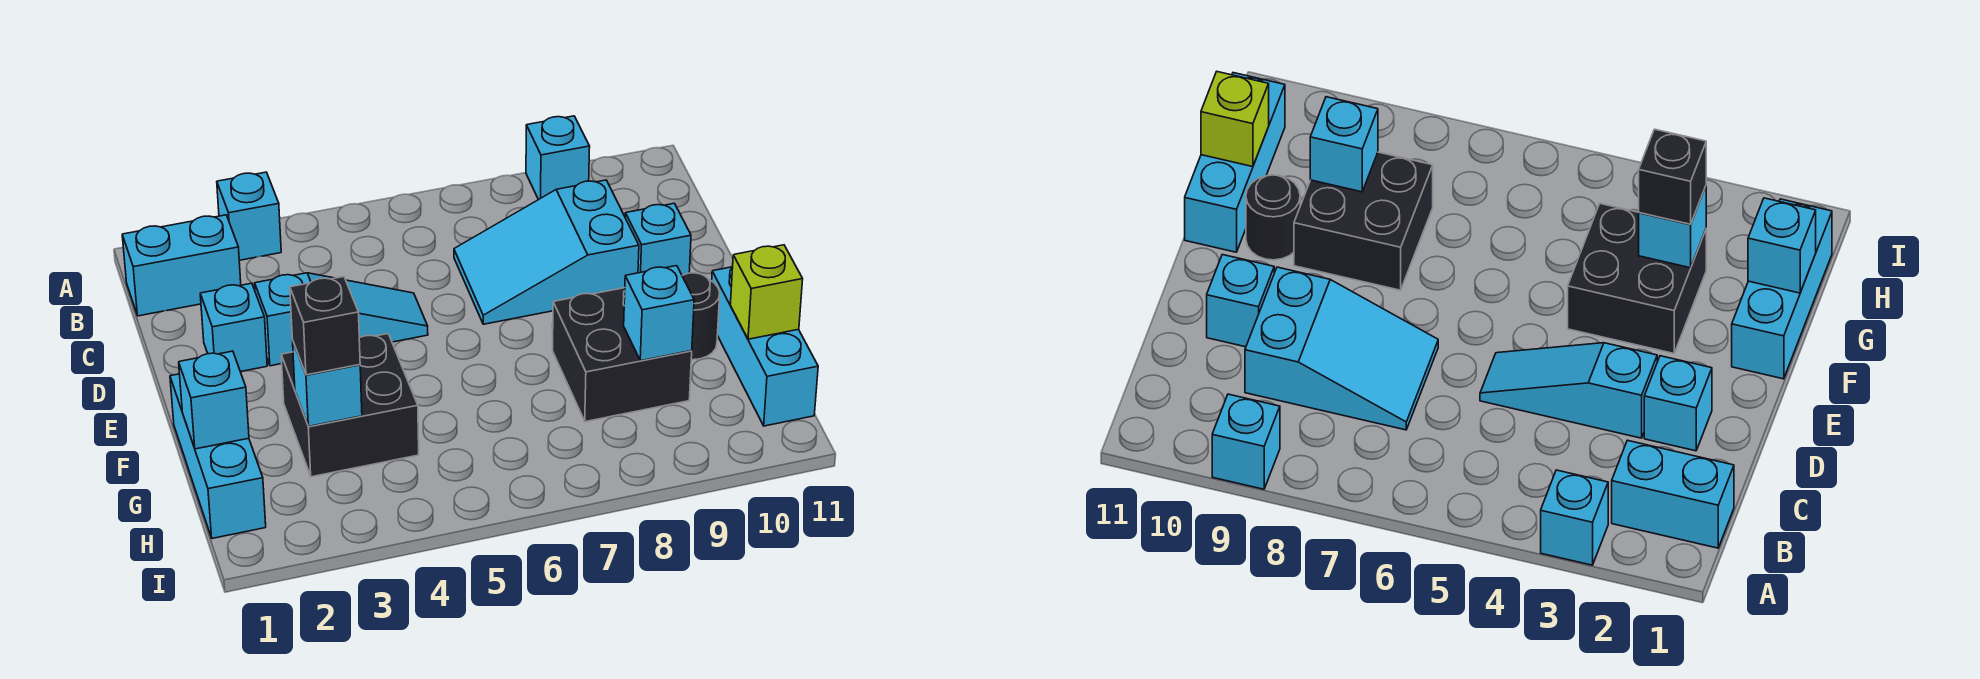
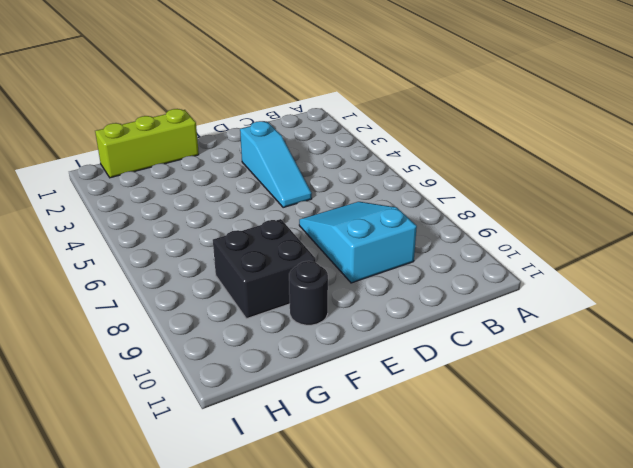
lime 1x3 brick [95,109,199,178] -> cyan 1x3 brick [170,374,266,538]
none -> cyan 1x1 brick [217,172,281,260]
none -> cyan 1x1 brick [526,116,590,200]
none -> cyan 1x2 brick [122,215,241,316]

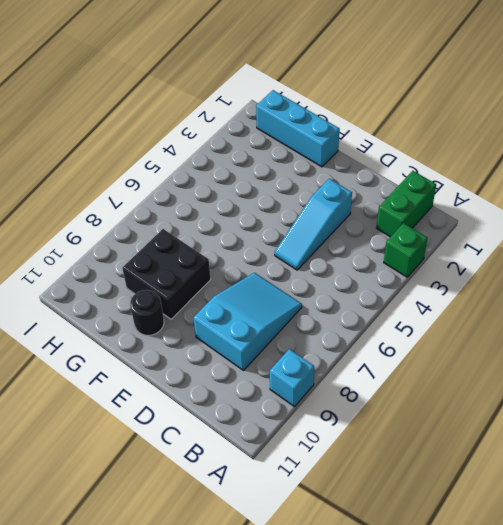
green 1x1 brick [384,223,428,277] -> cyan 1x1 brick [217,172,281,260]
green 1x2 brick [377,171,436,237] -> cyan 1x2 brick [122,215,241,316]
none -> cyan 1x1 brick [200,283,267,372]
none -> cyan 1x1 brick [625,203,691,275]
none -> black 2x2 brick [281,334,419,477]

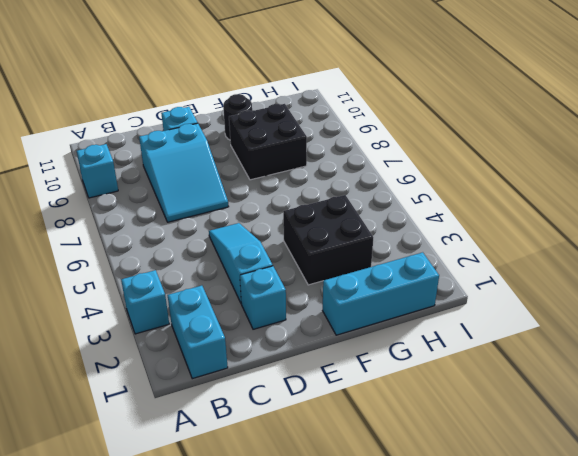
none -> cyan 1x3 brick [712,267,818,426]
none -> cyan 1x1 brick [179,351,249,449]
none -> cyan 1x1 brick [293,342,362,426]

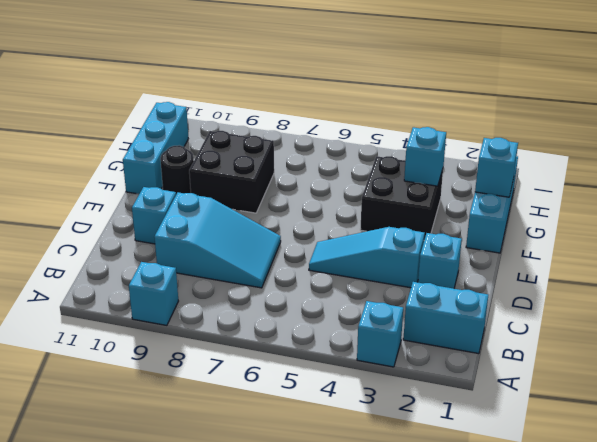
none -> cyan 1x1 brick [624,266,694,361]
none -> lime 1x1 brick [730,245,803,339]
none -> black 1x1 brick [290,277,360,375]

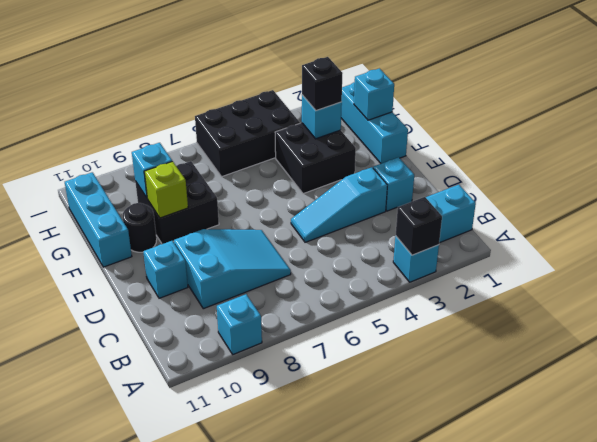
black 1x1 brick [396,197,442,255] -> none
lime 1x1 brick [144,161,188,218] -> lime 1x1 brick moved to [730,245,803,339]
black 2x3 brick [195,90,300,177] -> none

